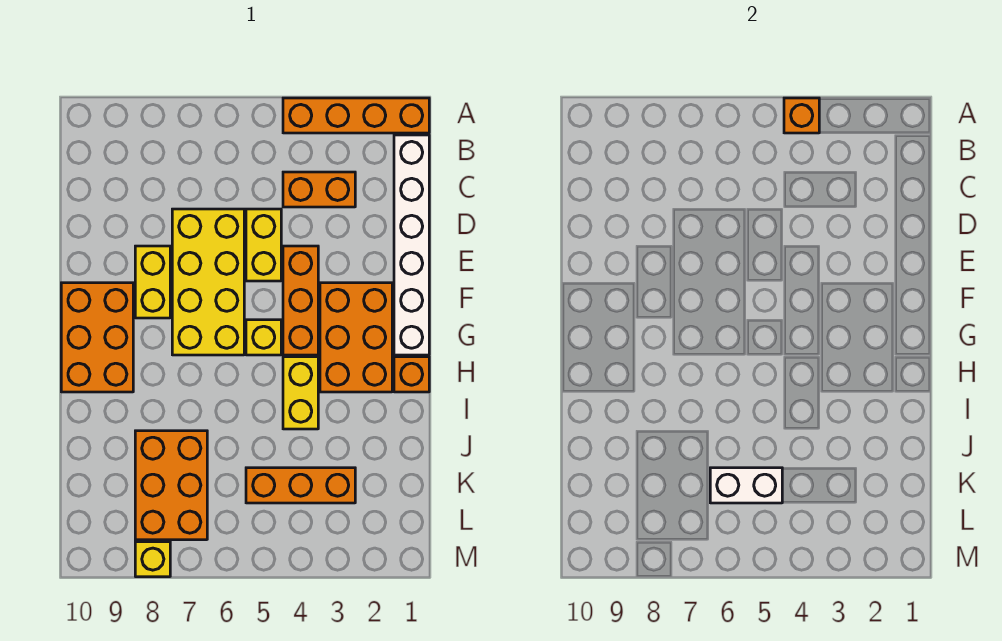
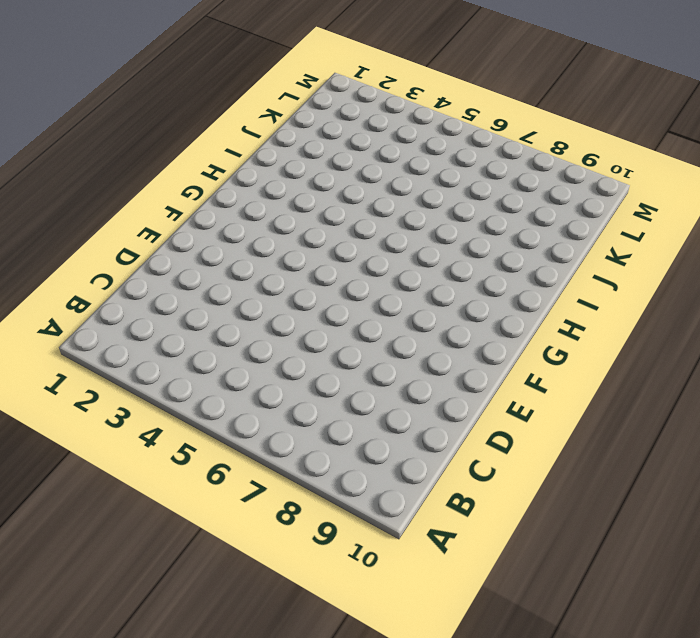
none -> orange 1x4 brick [283,98,429,133]
none -> white 1x6 brick [394,135,429,355]
none -> orange 1x2 brick [283,172,355,207]

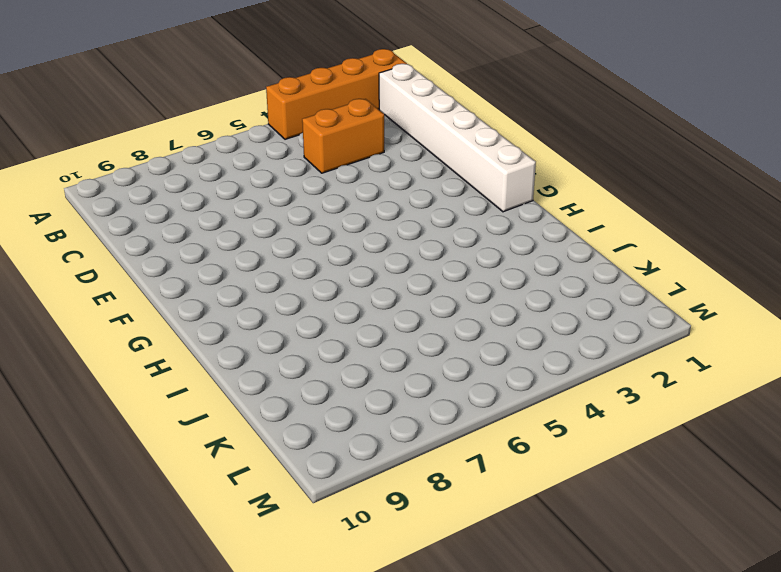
none -> yellow 1x2 brick [246,209,281,281]
none -> yellow 2x4 brick [172,209,244,355]
none -> orange 1x3 brick [283,246,318,355]

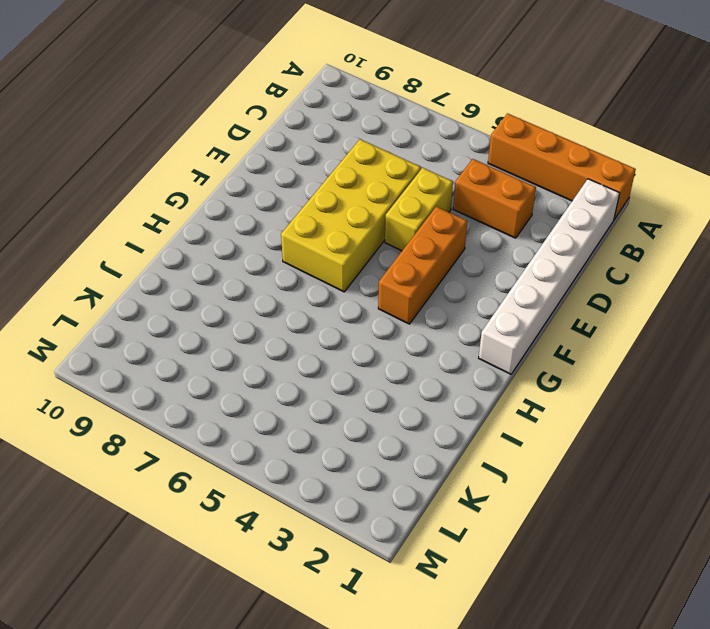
none -> yellow 1x2 brick [135,246,170,318]
none -> orange 2x3 brick [320,283,392,392]
none -> orange 2x3 brick [61,283,133,392]

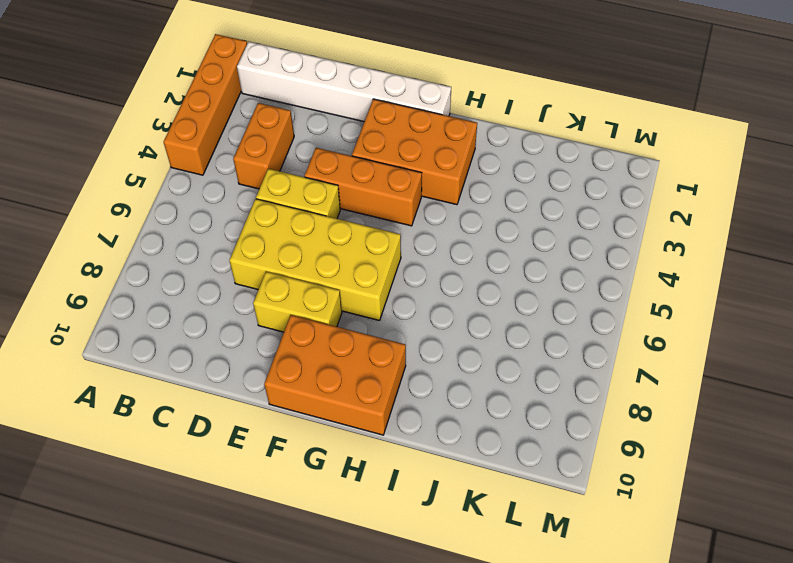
none -> yellow 1x1 brick [246,320,281,355]
none -> orange 1x1 brick [394,357,429,392]
none -> yellow 1x2 brick [283,357,318,429]

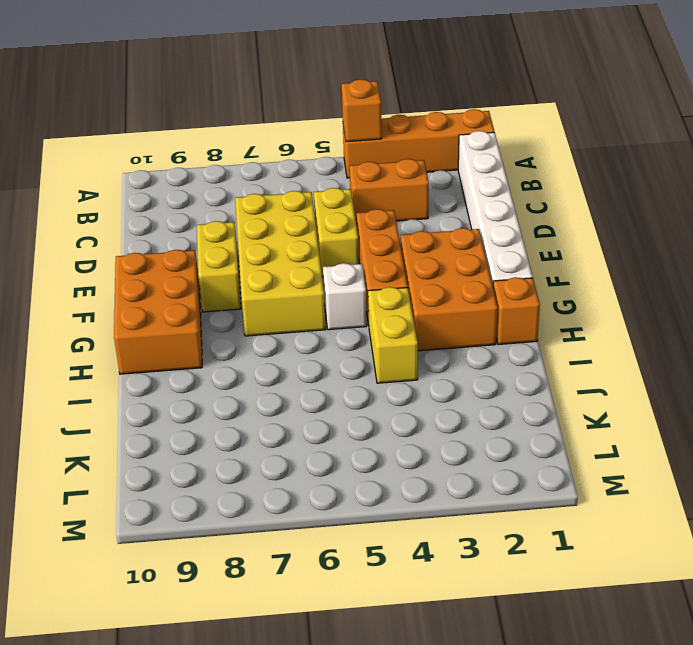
white 1x1 brick [323,263,367,330] -> yellow 1x1 brick [246,320,281,355]
none -> orange 2x3 brick [135,431,207,540]
none -> orange 1x3 brick [246,468,355,503]
none -> yellow 1x1 brick [135,542,170,577]

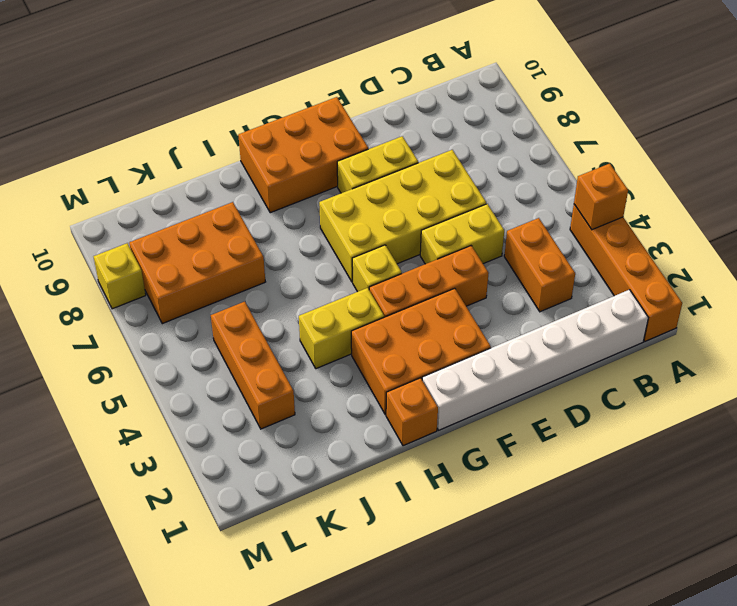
none -> white 1x2 brick [710,468,782,503]

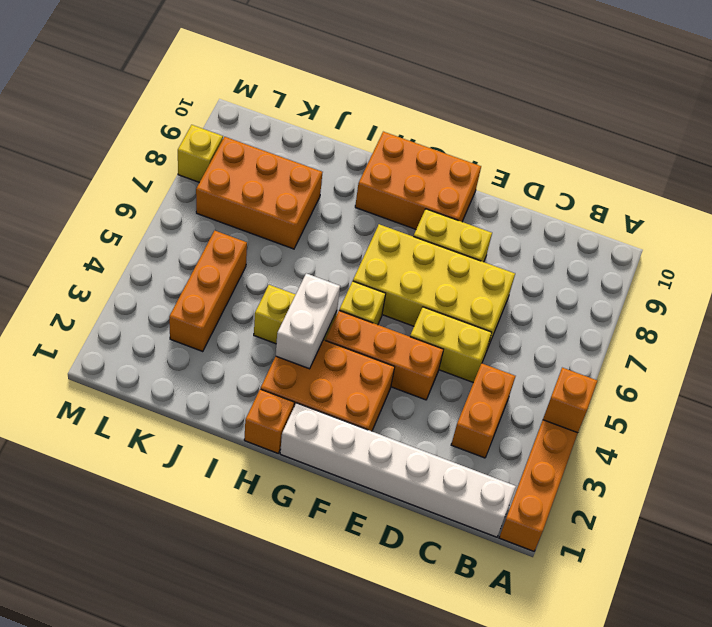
white 1x2 brick [276,273,340,369] -> white 1x2 brick moved to [710,468,782,503]

